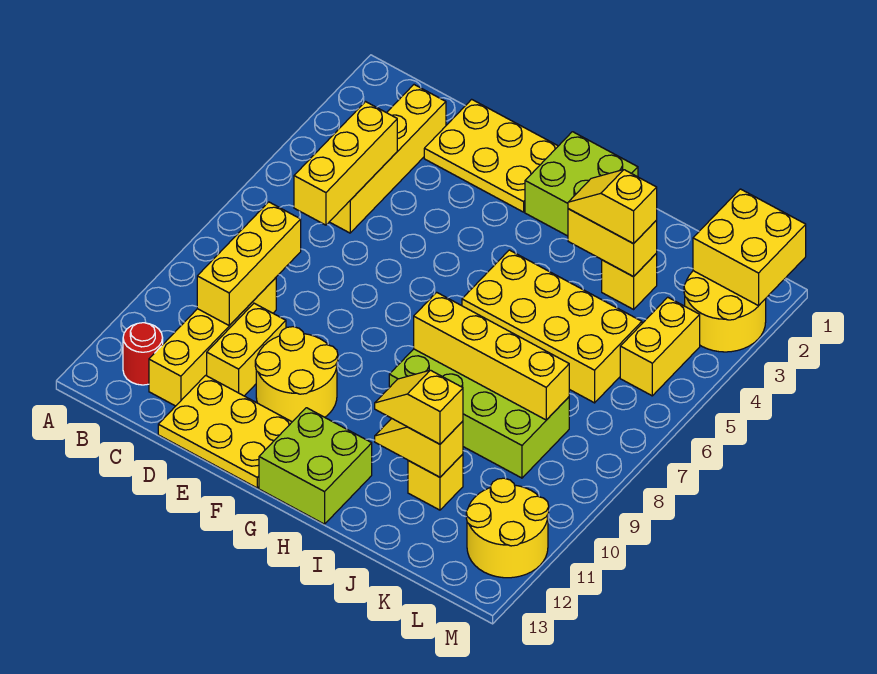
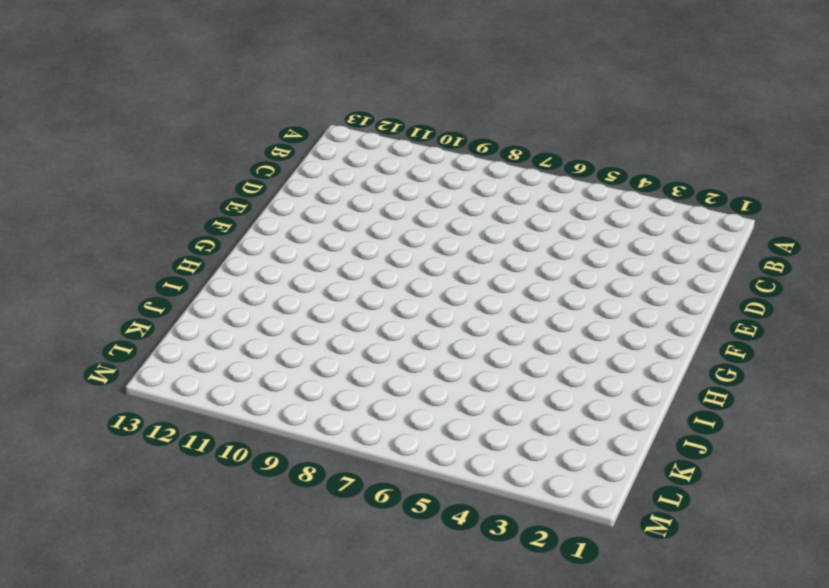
none -> red 1x1 round brick [123,323,163,385]
none -> yellow 1x4 brick [330,85,446,233]
none -> yellow 1x4 brick [149,278,276,406]

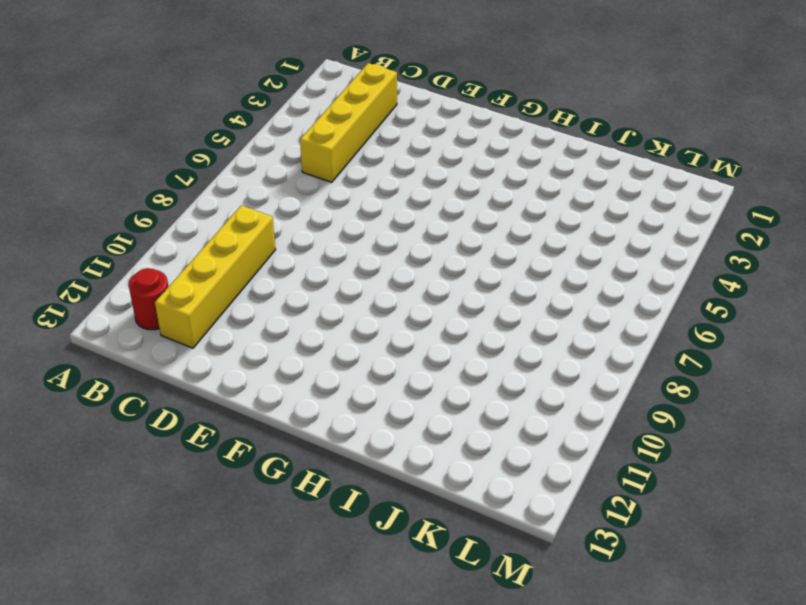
none -> yellow 2x3 plate [424,99,558,212]
none -> yellow 1x2 brick [207,303,286,396]
none -> yellow 2x3 plate [158,375,292,488]

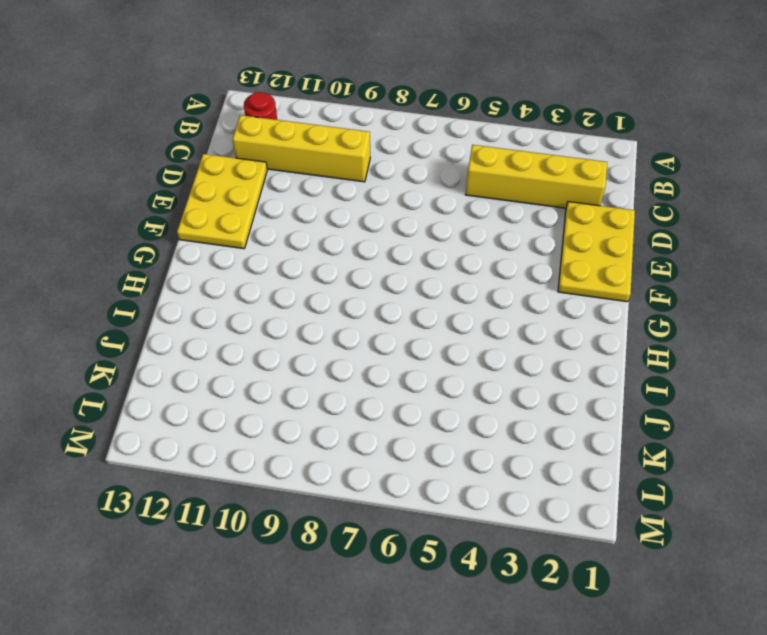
none -> yellow 1x2 brick [207,303,286,396]
none -> yellow 2x2 round brick [255,327,338,422]
none -> lime 2x2 brick [525,132,638,236]

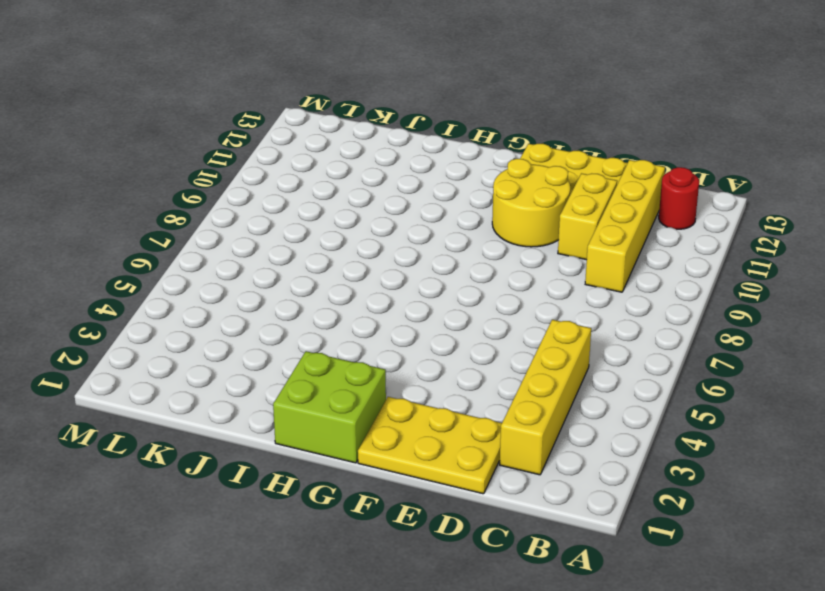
none -> lime 2x2 brick [259,408,372,524]
none -> yellow 2x4 brick [462,250,642,403]
none -> lime 2x4 brick [389,349,569,478]

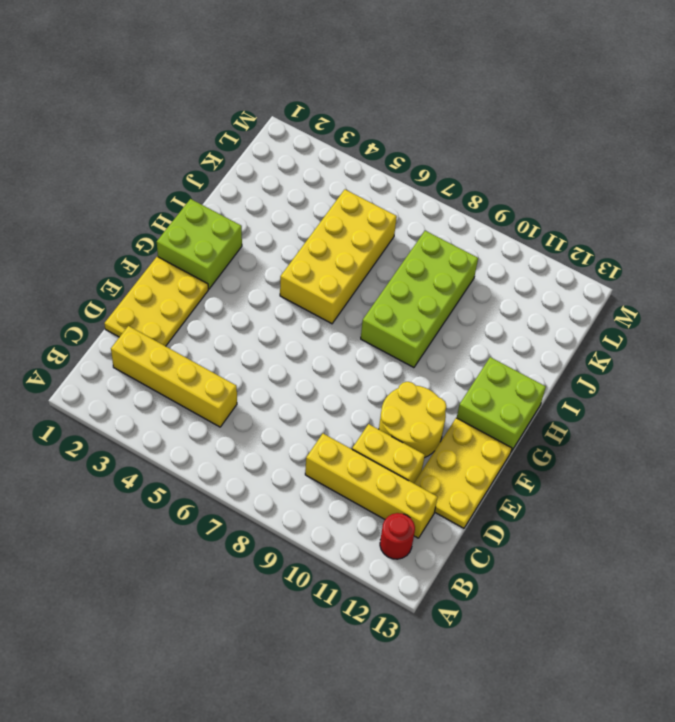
none -> yellow 1x1 brick [602,253,657,309]
none -> yellow 1x1 brick [408,454,463,510]
none -> yellow 2x2 round brick [684,271,766,352]

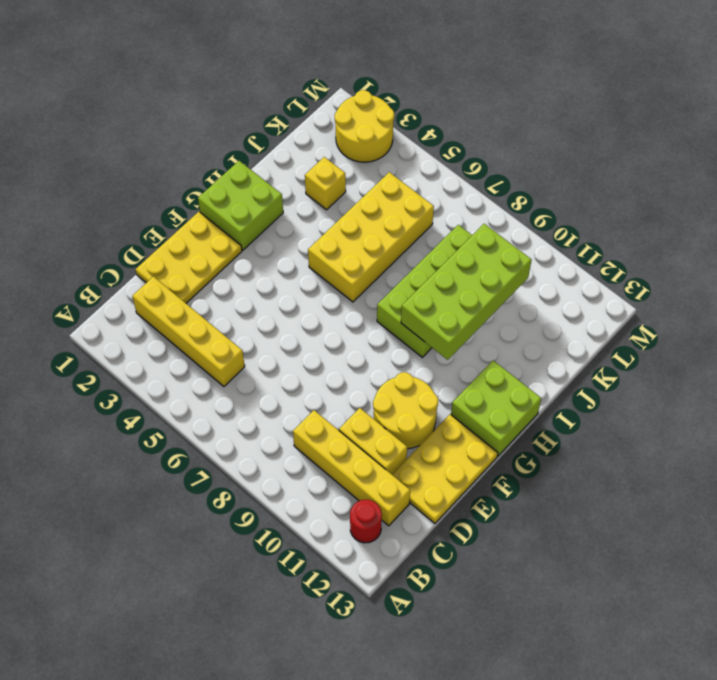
lime 2x4 brick [401,224,532,360] -> none
none -> yellow 1x1 brick [408,454,463,510]
none -> yellow 1x2 brick [620,297,700,396]
none -> yellow 2x2 round brick [466,478,549,578]

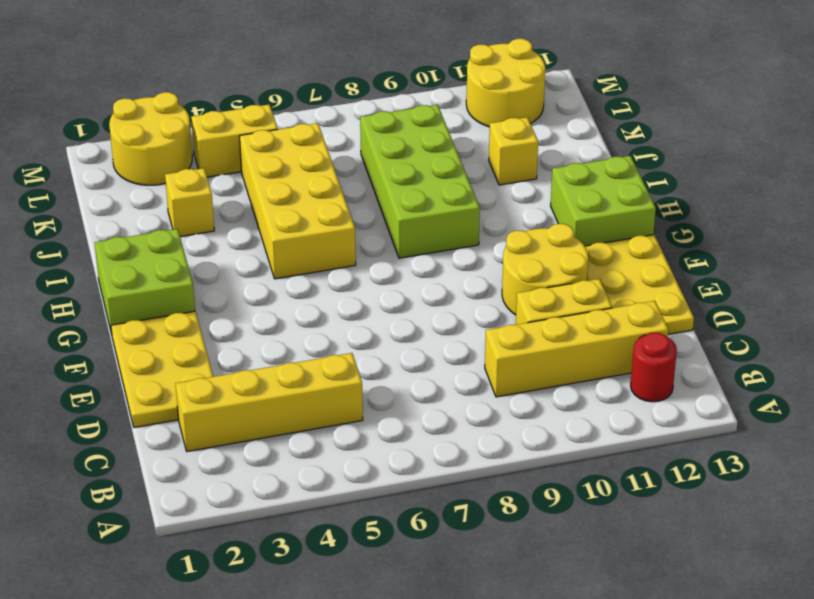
none -> yellow 1x3 brick [294,102,397,225]
none -> yellow 1x3 brick [197,202,301,326]
none -> yellow 1x4 brick [414,292,569,420]

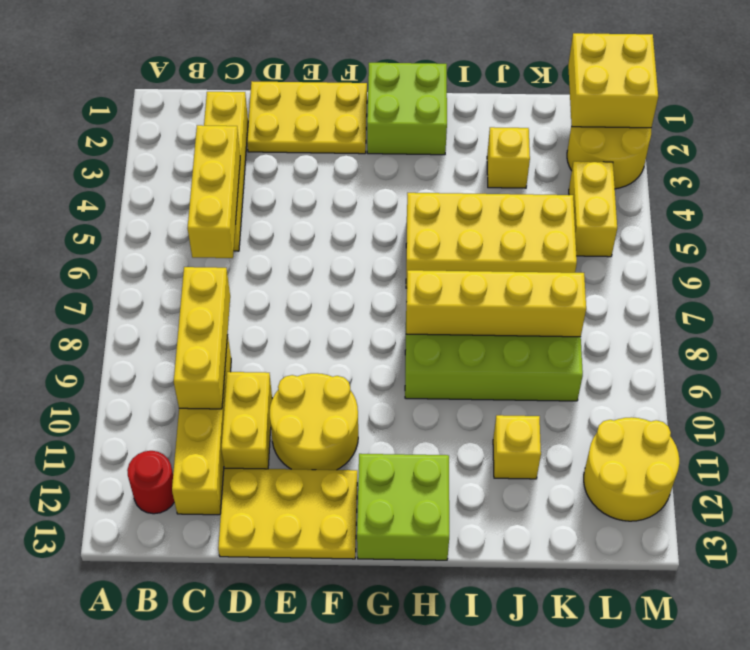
none -> yellow 1x2 brick [568,209,657,277]
none -> yellow 1x2 slope [375,418,463,477]
none -> yellow 1x2 slope [568,170,657,244]

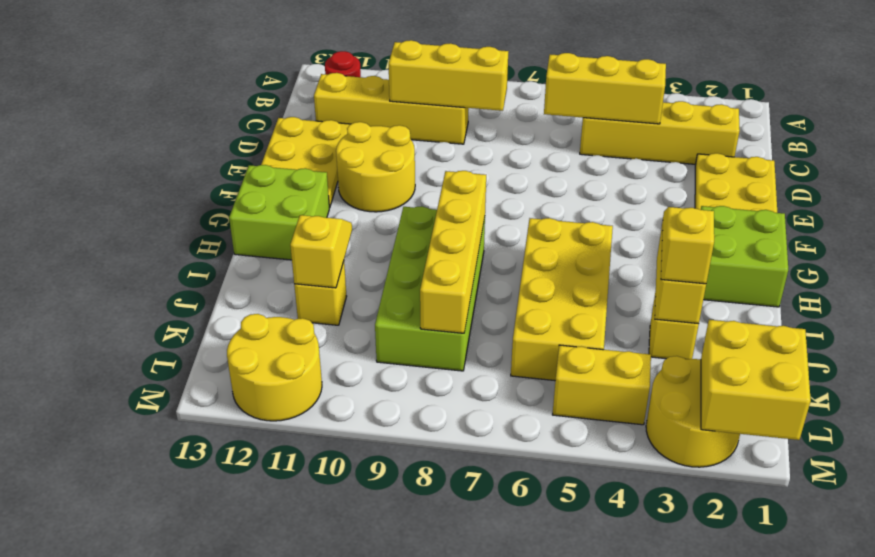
none -> yellow 1x2 brick [207,303,286,396]
none -> yellow 1x2 slope [375,370,463,444]

